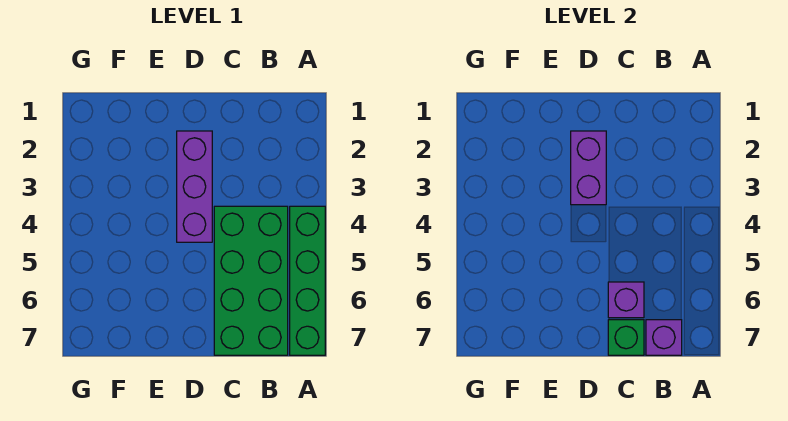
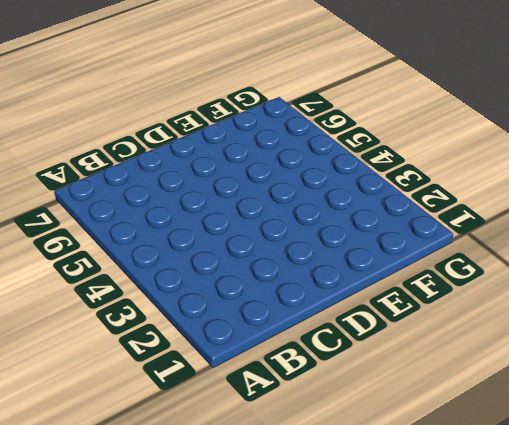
none -> green 1x4 brick [290,206,325,355]
none -> green 2x4 brick [214,206,288,355]

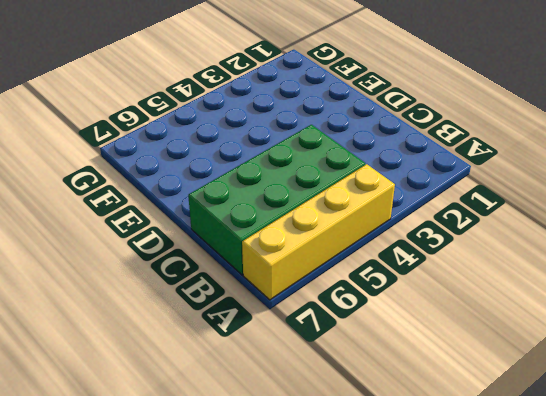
yellow 1x4 brick [242,164,395,300] -> green 1x4 brick [290,206,325,355]
none -> purple 1x3 brick [177,131,212,242]
none -> purple 1x1 brick [646,320,682,355]

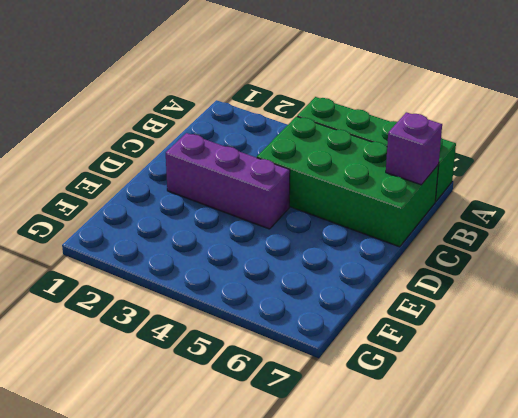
none -> purple 1x1 brick [608,282,644,318]
none -> green 1x1 brick [608,320,644,355]

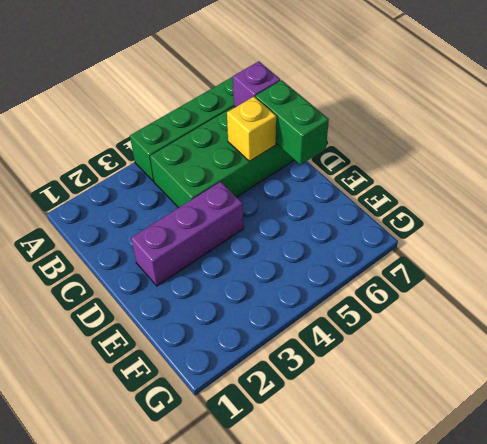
yellow 1x1 brick [227,97,276,162] -> purple 1x1 brick [608,282,644,318]
green 1x2 brick [255,80,329,165] -> green 1x1 brick [608,320,644,355]
none -> purple 1x2 brick [571,131,606,205]

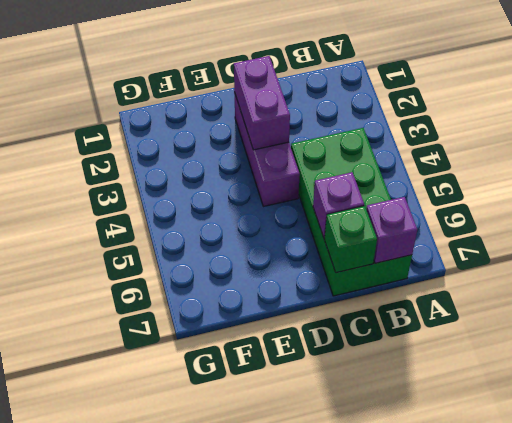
none -> green 1x4 brick [290,206,325,355]

